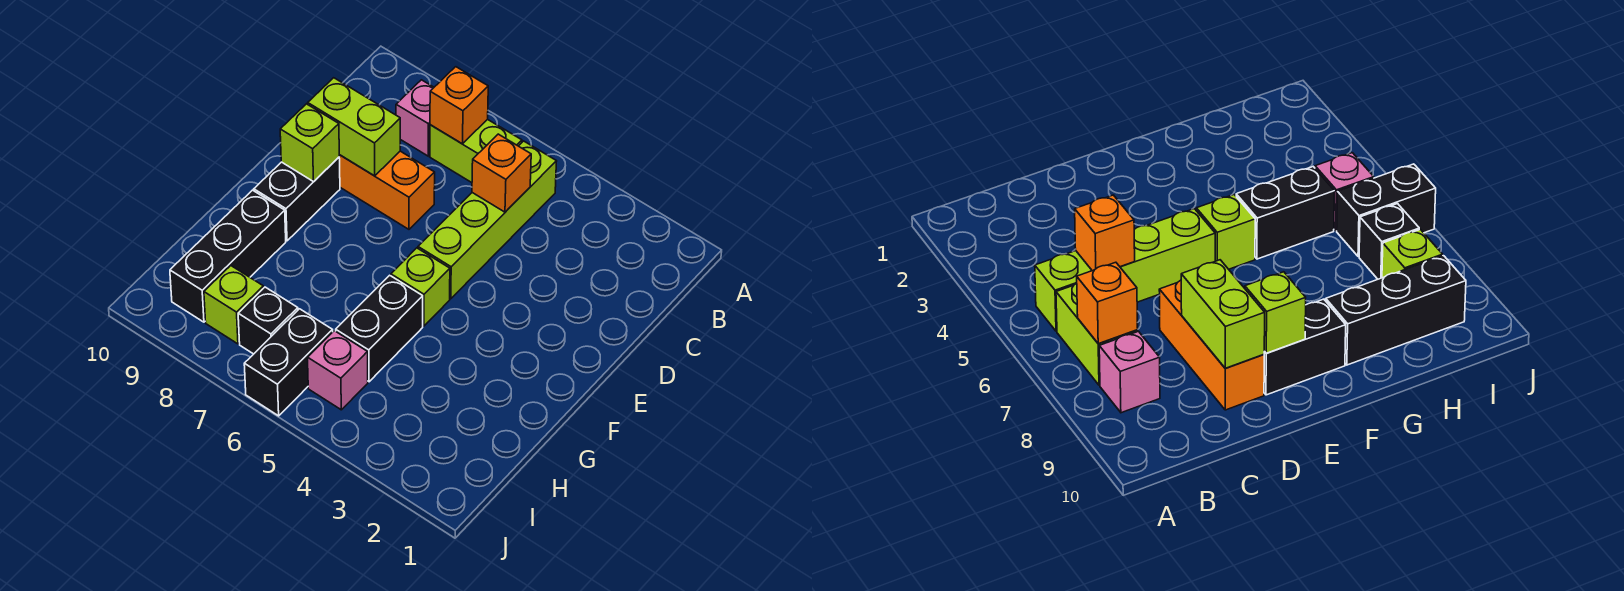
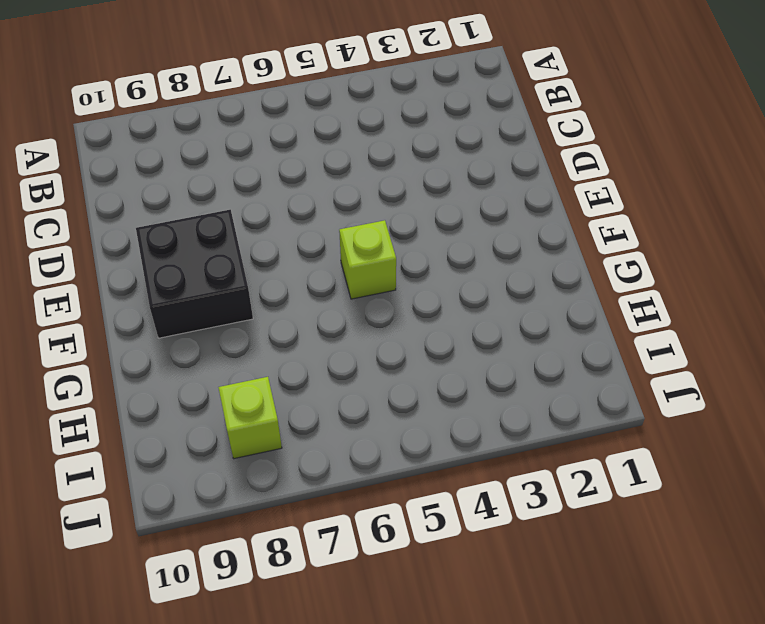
black 2x2 brick [136,210,253,338] -> black 1x2 brick [254,157,340,241]
none -> lime 1x4 brick [418,141,557,299]
none -> lime 1x2 brick [430,119,522,183]
none -> pink 1x1 brick [396,80,434,156]

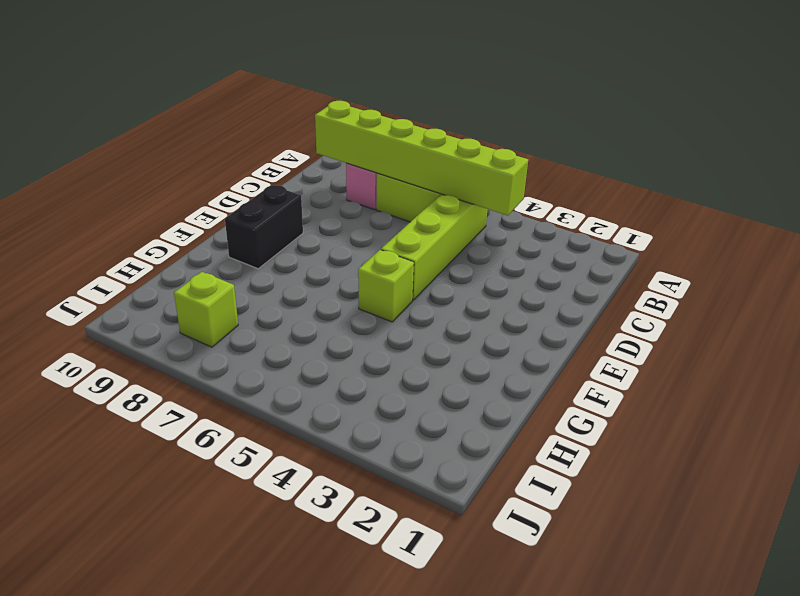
lime 1x6 brick [315,101,528,216] -> orange 1x1 brick [430,67,488,144]
none -> orange 1x3 brick [339,151,435,229]
none -> black 1x2 brick [336,275,423,382]
none -> black 1x3 brick [170,190,286,322]

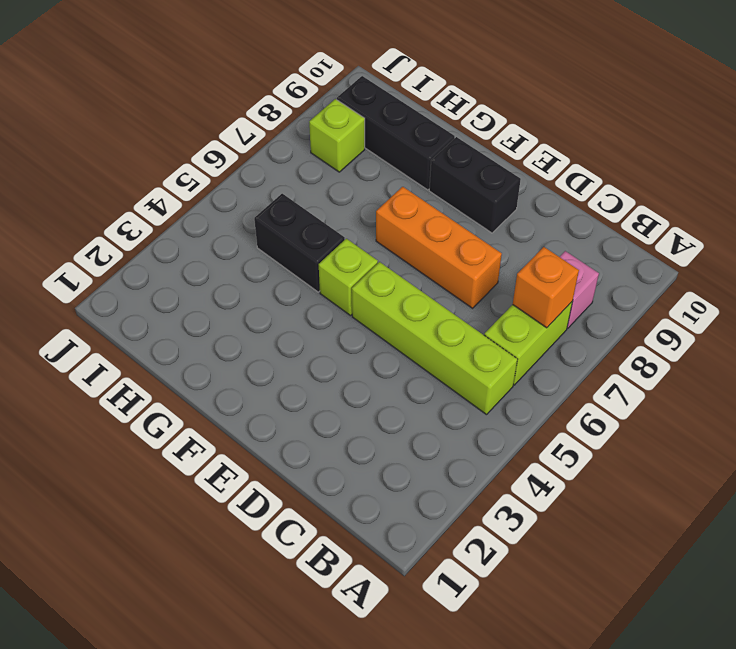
orange 1x3 brick [376,187,502,308] -> orange 1x3 brick turned to [339,151,435,229]
none -> pink 1x1 brick [308,331,368,410]
none -> black 1x2 brick [244,309,333,416]
none -> black 1x1 brick [238,287,298,354]

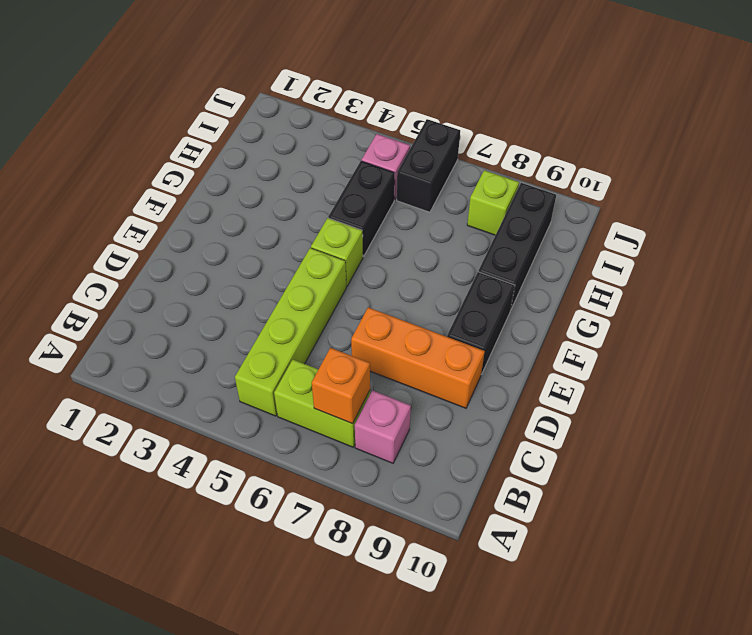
none -> black 1x1 brick [238,287,298,354]
none -> orange 1x1 brick [472,134,531,212]
none -> lime 1x2 brick [308,78,400,176]

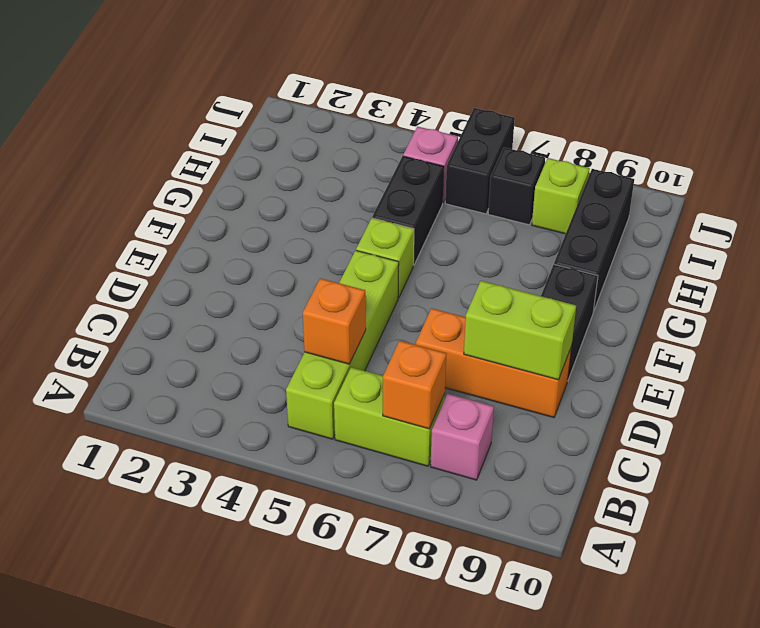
none -> lime 1x1 brick [280,104,339,182]

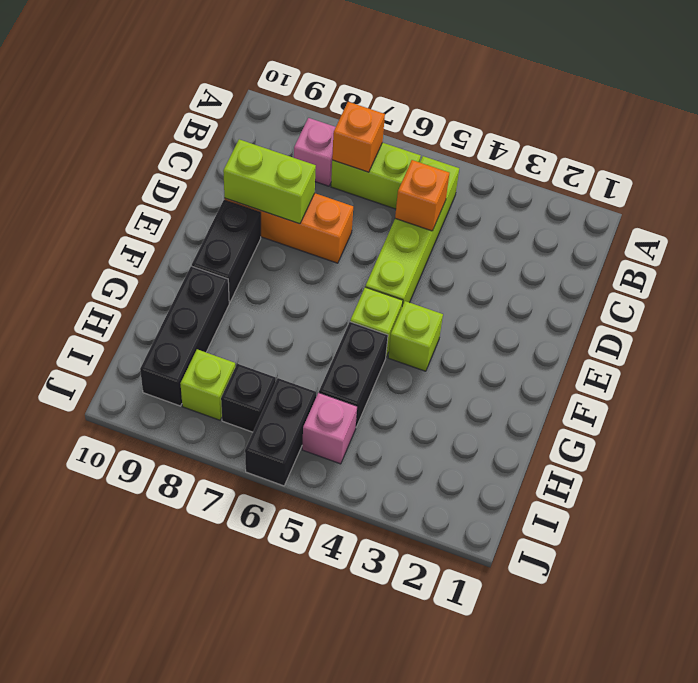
lime 1x1 brick [388,301,443,371] -> lime 1x1 brick moved to [280,104,339,182]

